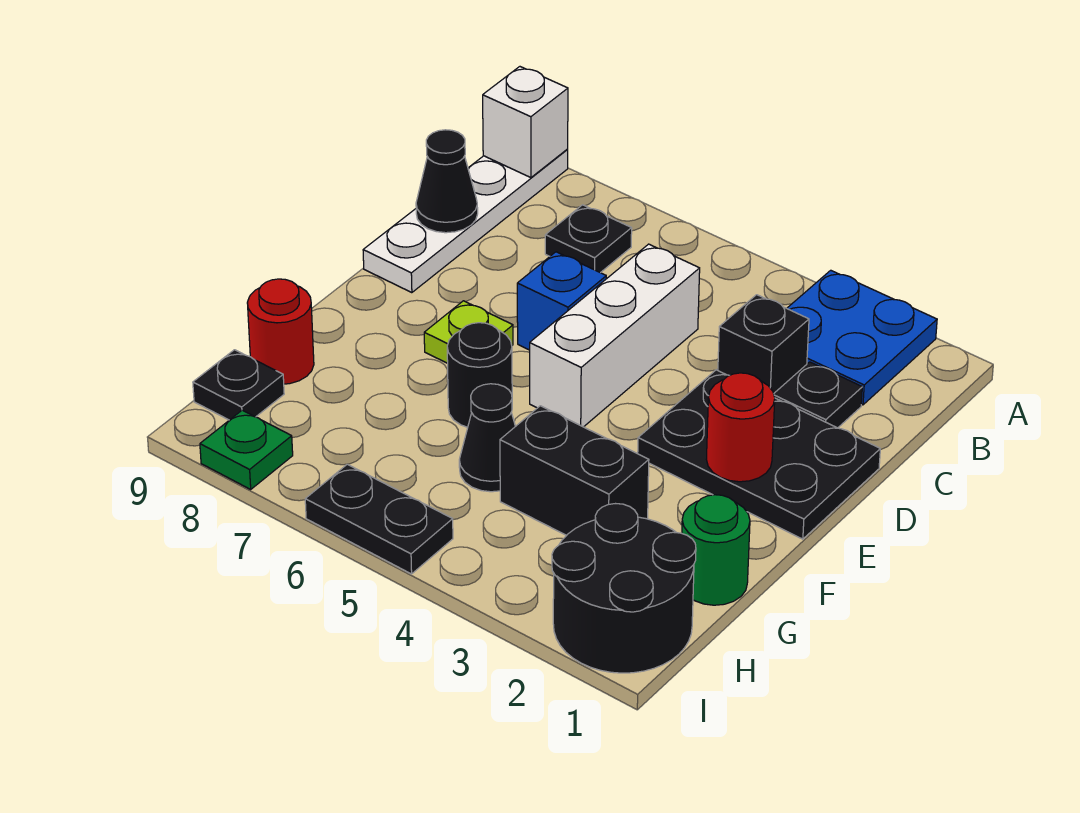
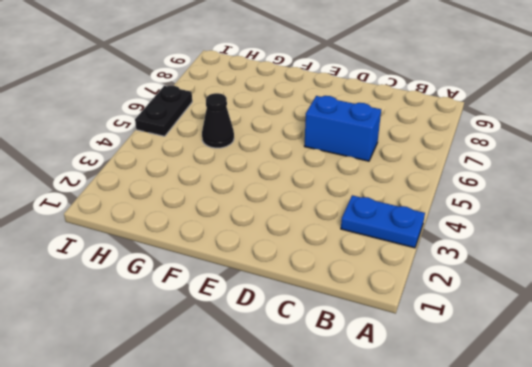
blue 1x2 plate [341,195,425,248] -> blue 2x2 plate [787,270,937,405]
blue 1x2 brick [305,96,381,161] -> blue 1x1 brick [517,252,606,350]
none -> white 1x4 plate [363,150,568,293]
none -> black 1x1 plate [545,205,632,273]
none -> black 1x1 plate [774,362,862,428]

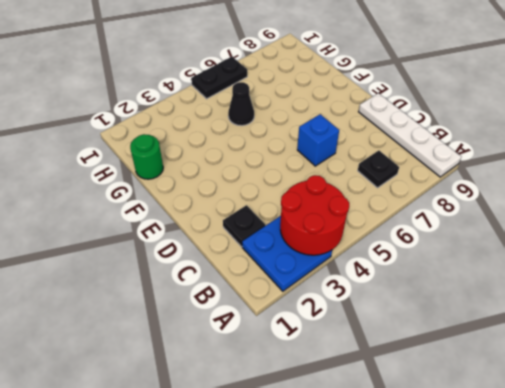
red 2x2 round brick [280,175,349,255] -> none
none -> black 1x1 brick [718,295,809,393]
none -> white 1x3 brick [530,244,700,427]
none -> black 2x3 plate [638,370,880,539]

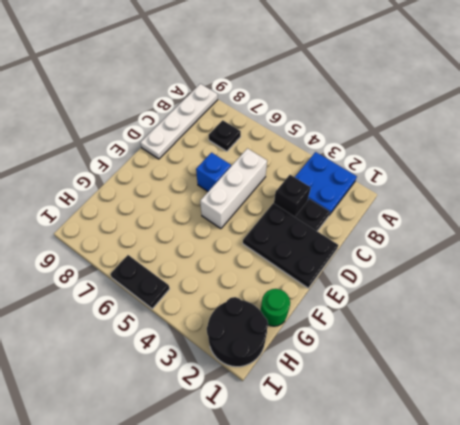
none -> lime 1x1 plate [424,301,513,363]
none -> black 1x1 round brick [447,323,512,427]
none -> black 1x2 brick [500,406,649,535]

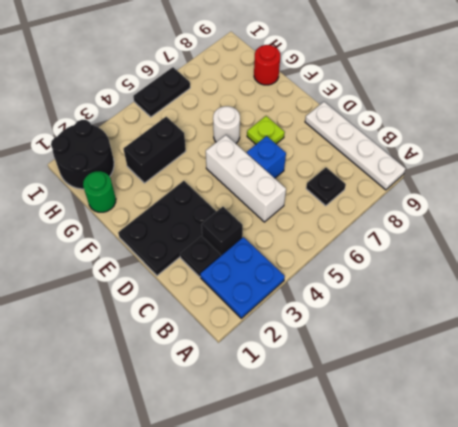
white 1x1 round brick [213,106,240,143] -> black 1x1 round brick [447,323,512,427]
none -> black 1x1 cone [459,384,515,492]
none -> black 1x1 plate [193,350,284,420]
none -> green 1x1 plate [200,410,293,489]

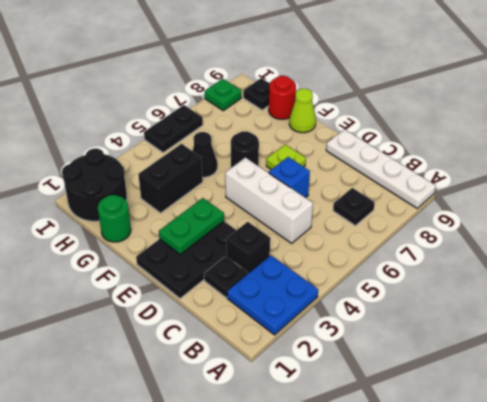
green 1x2 plate [159,198,224,254] -> red 1x1 round brick [706,373,775,482]
lime 1x1 cone [289,89,316,133] -> none
none -> white 1x1 brick [483,67,568,178]
none -> black 1x1 cone [416,130,478,233]

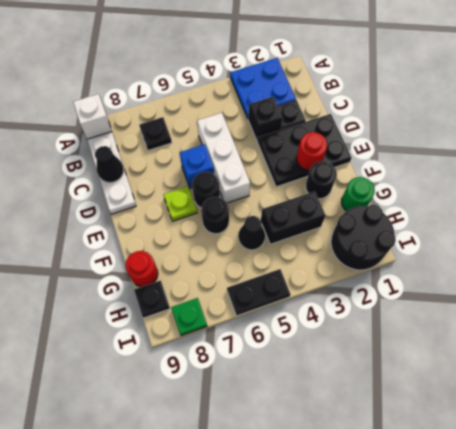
black 1x1 round brick [192,172,220,208] -> none
black 1x1 round brick [306,161,337,199] -> none

